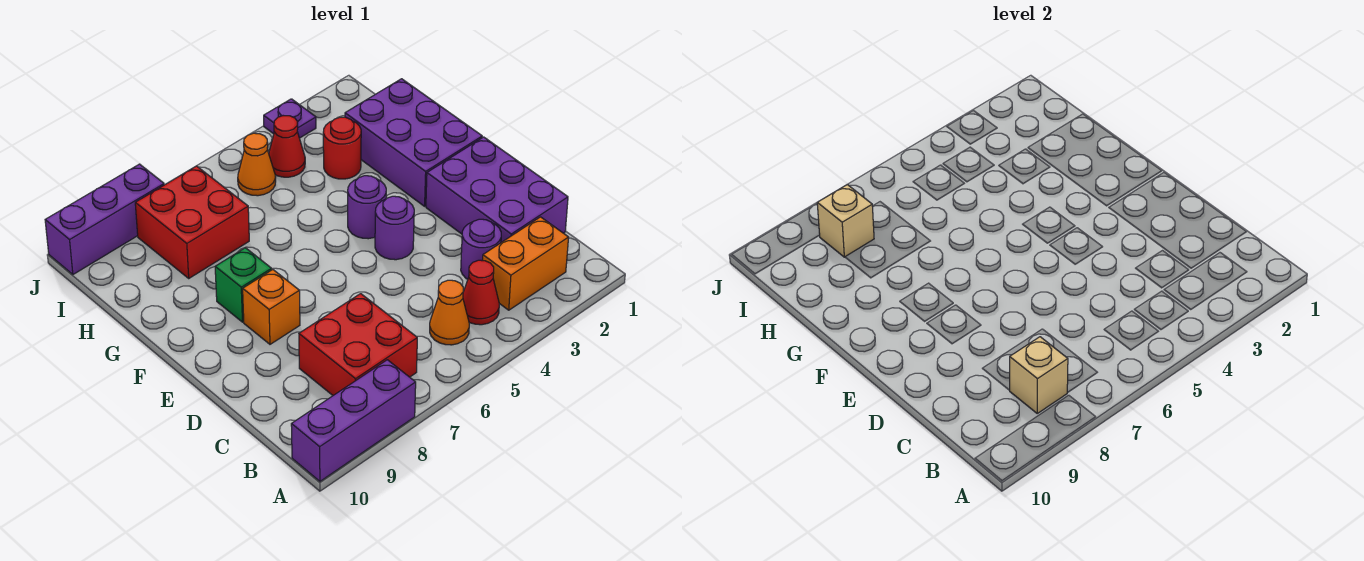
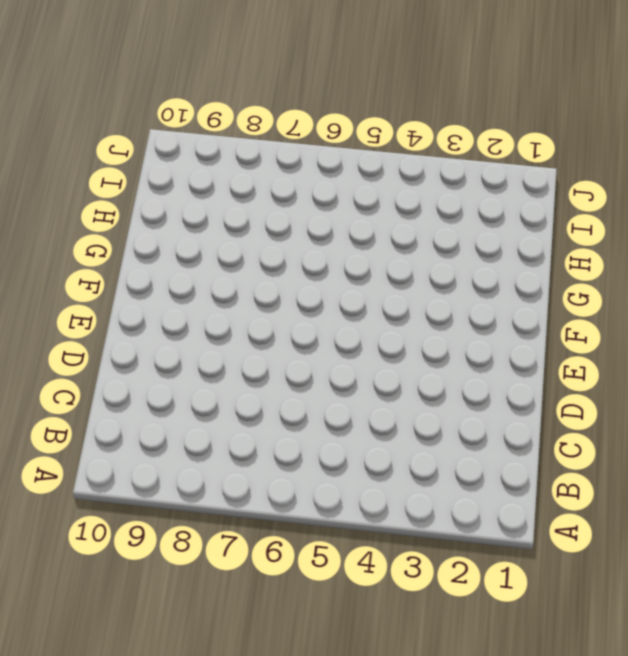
none -> purple 1x3 brick [291,360,416,481]
none -> orange 1x2 brick [483,217,569,310]
none -> red 1x1 cone [463,260,499,325]

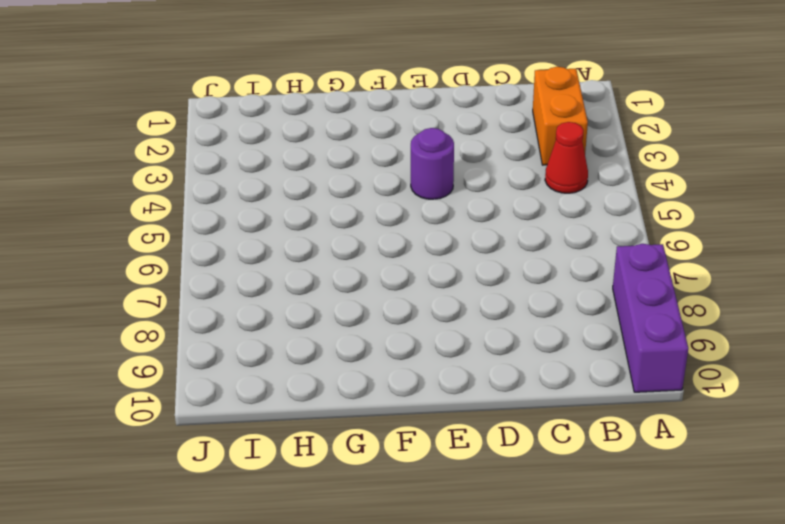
none -> orange 1x1 cone [430,280,469,345]
none -> red 2x2 brick [299,294,417,395]
none -> purple 2x3 brick [426,137,568,242]

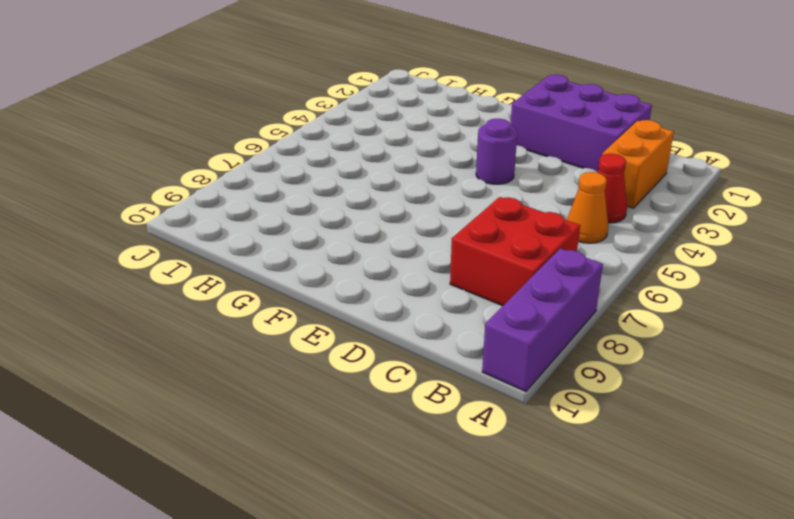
none -> purple 1x1 round brick [461,219,501,279]
none -> orange 1x1 brick [243,270,300,344]
none -> purple 2x3 brick [345,79,482,206]

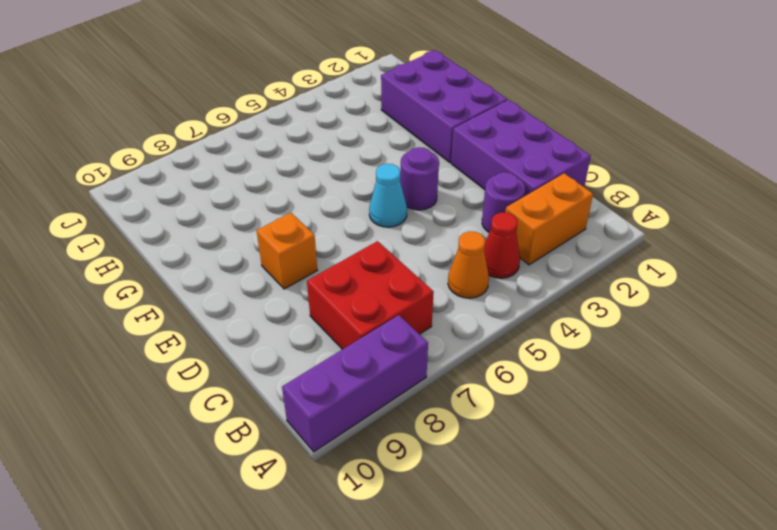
cyan 1x1 cone [369,164,407,227] -> none
none -> purple 1x1 round brick [348,176,386,239]
none -> green 1x1 brick [215,248,272,322]
none -> red 1x1 round brick [323,117,361,179]

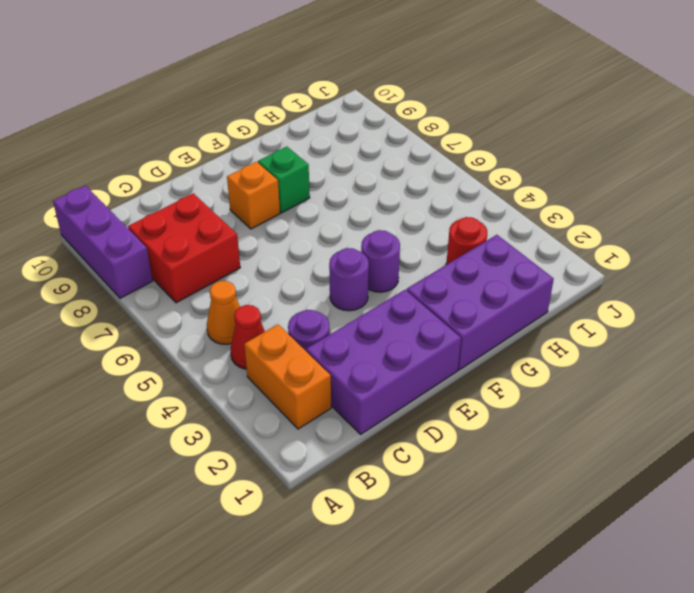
none -> red 2x2 brick [135,166,249,278]
none -> red 1x1 cone [269,116,305,177]
none -> orange 1x1 cone [238,133,276,196]

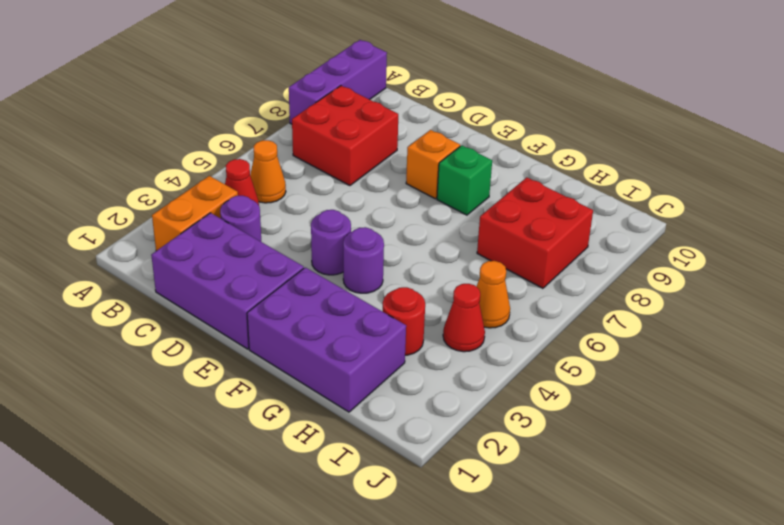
none -> purple 1x1 plate [264,99,316,138]
none -> purple 1x3 brick [45,164,164,274]
none -> tan 1x1 brick [1009,337,1068,413]

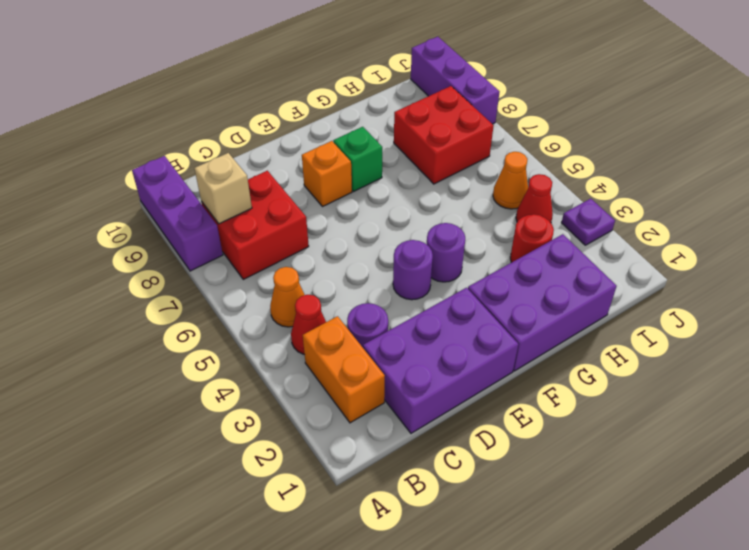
none -> tan 1x1 brick [817,185,874,257]

